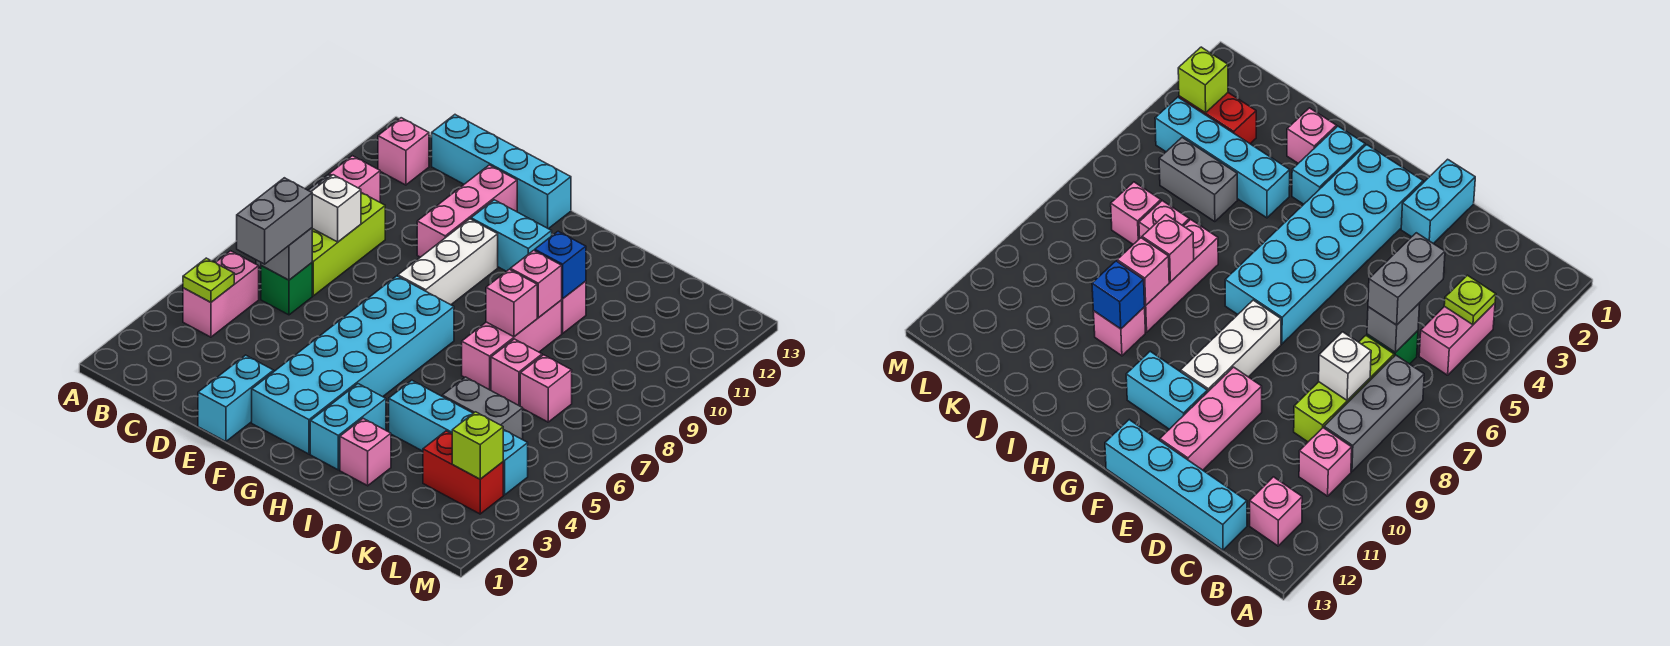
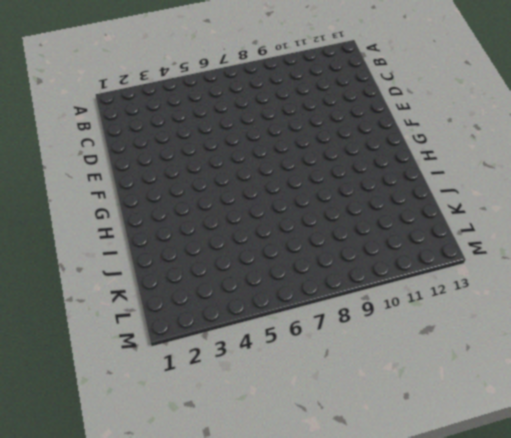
none -> pink 1x2 brick [183,251,259,337]
none -> grey 1x3 brick [1324,355,1424,472]
none -> pink 1x1 brick [329,156,380,202]

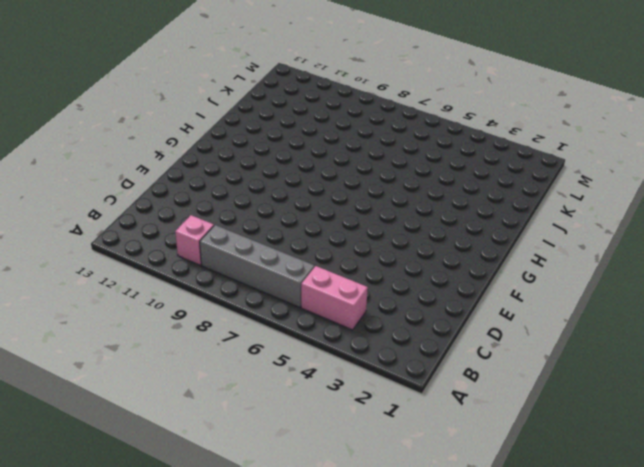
grey 1x4 brick [200,225,314,307] -> grey 1x3 brick [1324,355,1424,472]
none -> pink 1x1 brick [378,118,429,185]
none -> green 1x1 brick [261,263,312,315]
none -> lime 1x3 brick [312,193,385,296]

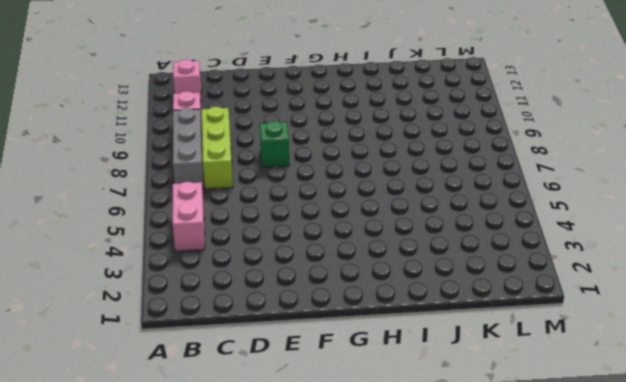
green 1x1 brick [260,121,289,167] -> green 1x1 brick moved to [261,263,312,315]
none -> cyan 1x4 brick [432,115,571,229]
none -> cyan 1x2 brick [198,355,274,442]
none -> pink 1x3 brick [417,165,517,257]

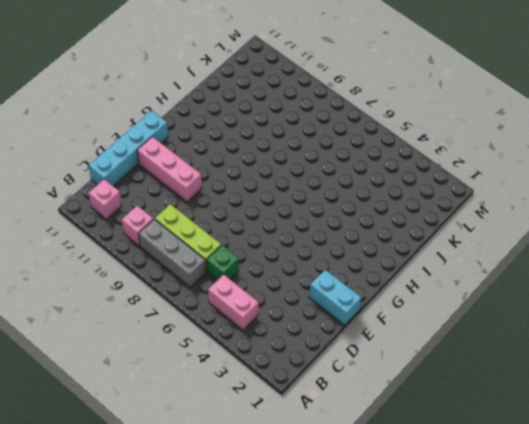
none -> cyan 2x6 brick [252,276,454,454]
none -> white 1x3 brick [398,219,498,305]
none -> cyan 1x2 brick [471,200,552,271]

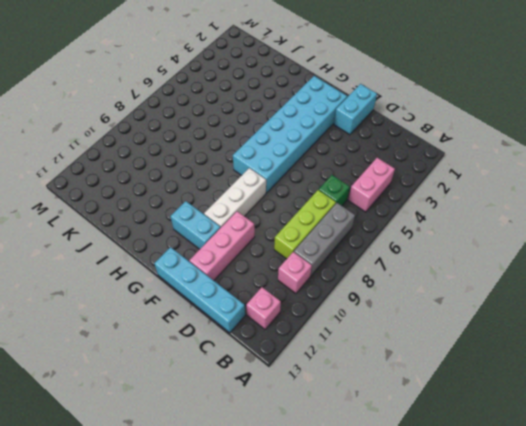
none -> cyan 1x2 brick [310,384,386,470]
none -> pink 1x1 brick [340,418,391,486]
none -> cyan 1x4 brick [389,380,528,495]

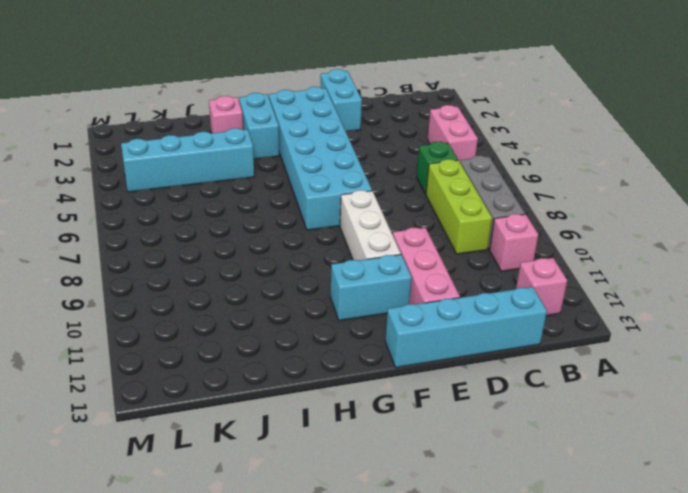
none -> pink 1x3 brick [462,300,562,390]
none -> pink 1x1 brick [562,281,586,333]
none -> grey 1x2 brick [442,377,523,440]

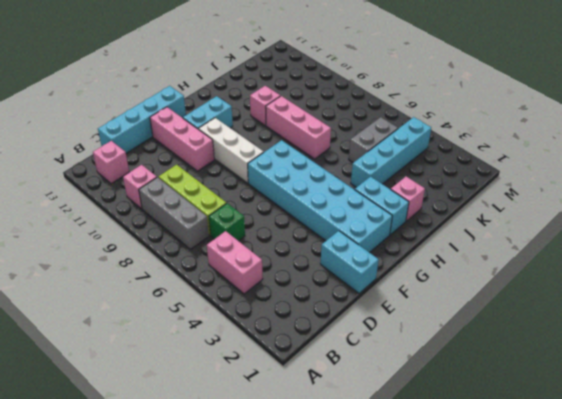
none -> pink 1x1 brick [491,339,542,406]
none -> red 1x2 brick [423,431,503,514]
none -> pink 1x1 brick [520,355,572,422]

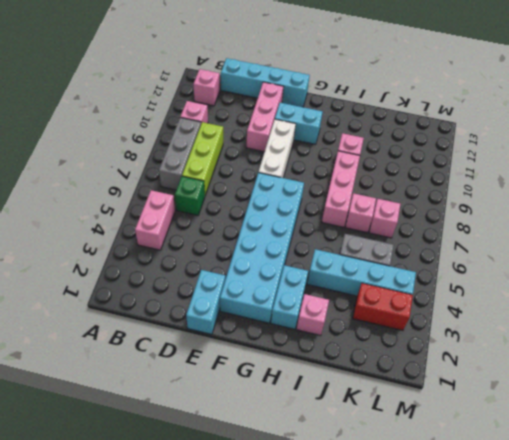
none -> lime 1x1 plate [183,258,234,302]
none -> grey 1x1 brick [261,228,312,280]
none -> white 1x1 brick [311,175,361,242]

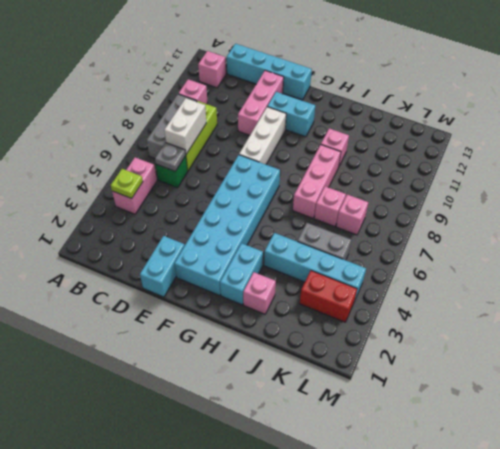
grey 1x1 plate [155,143,186,171] -> grey 1x1 brick [261,228,312,280]
white 1x2 brick [164,98,206,154] -> white 1x1 brick [311,175,361,242]
none -> pink 1x1 brick [486,269,537,337]
none -> pink 1x1 brick [510,250,562,317]
none -> blue 1x1 brick [535,231,586,299]

